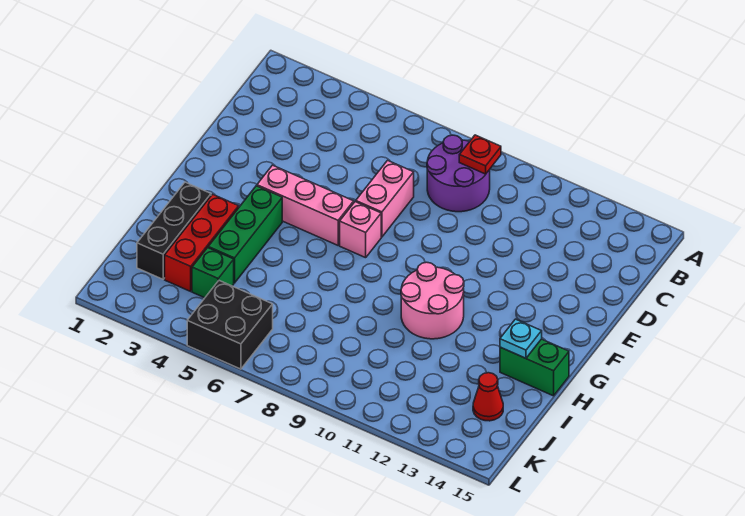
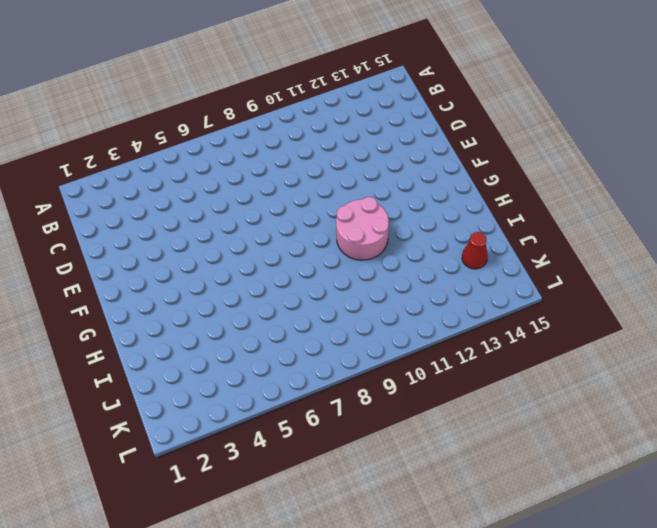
none -> purple 2x2 round brick [427,135,490,212]
none -> pink 1x2 brick [356,160,414,237]
none -> pink 1x3 brick [257,165,354,245]

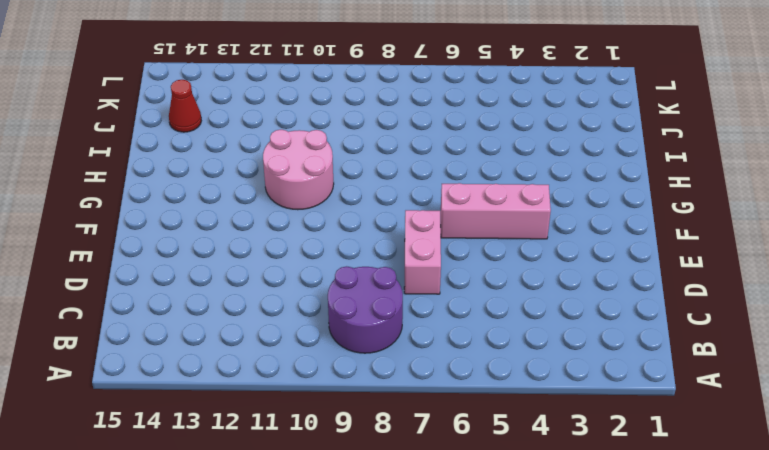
none -> pink 1x1 brick [340,202,381,258]
none -> green 1x3 brick [208,186,282,283]
none -> black 1x3 brick [137,182,211,279]

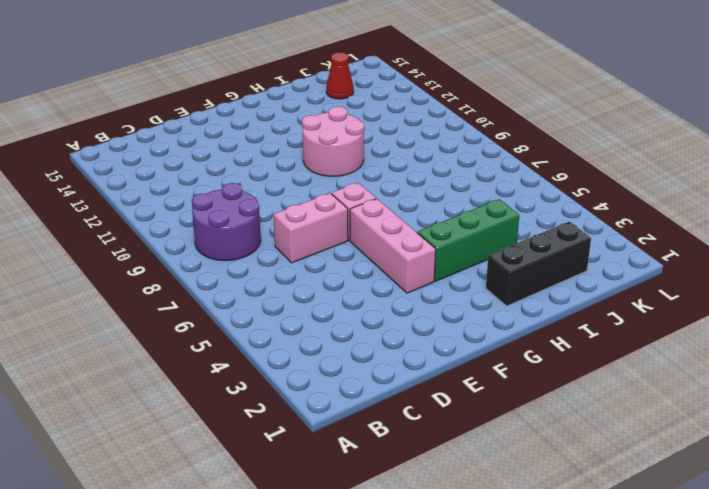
none -> red 1x3 brick [165,194,239,291]
none -> green 1x2 brick [500,339,569,396]
none -> green 1x1 brick [192,248,234,298]

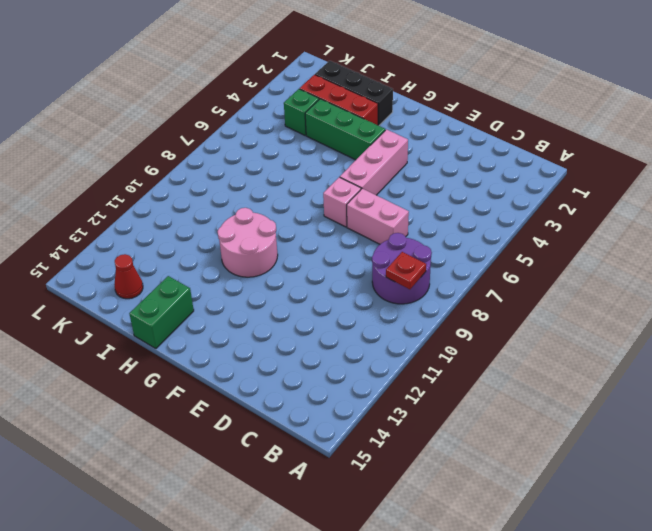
none -> black 2x2 brick [187,281,273,369]
none -> cyan 1x1 plate [500,319,542,358]

